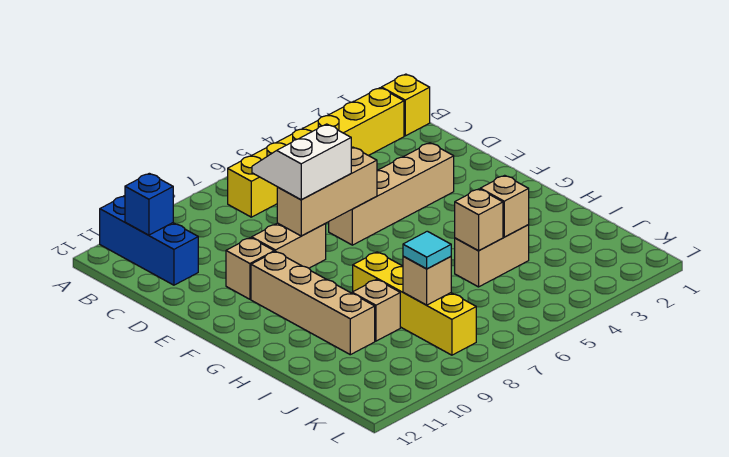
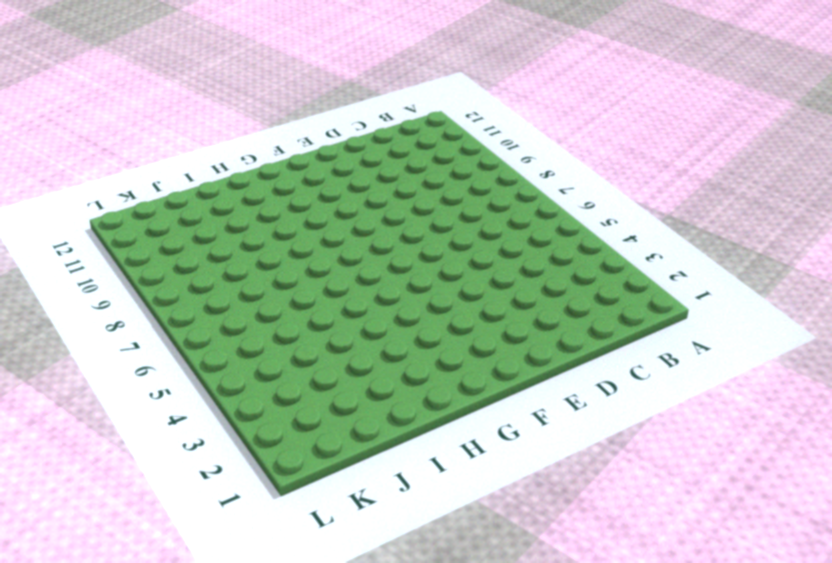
none -> blue 1x3 brick [100,196,198,285]
none -> yellow 1x1 brick [381,74,430,136]
none -> yellow 1x6 brick [228,88,404,217]

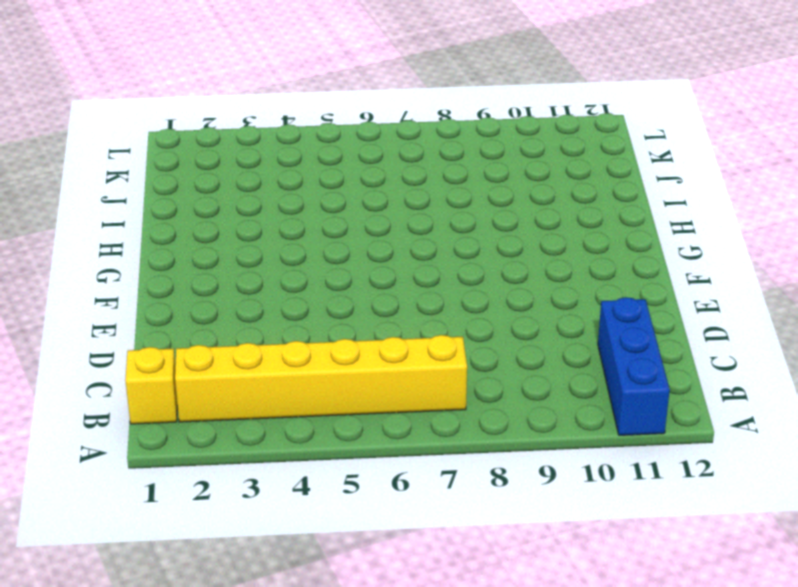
none -> tan 1x4 brick [329,143,454,245]
none -> tan 1x2 brick [252,223,326,268]
none -> tan 1x1 brick [226,238,274,299]

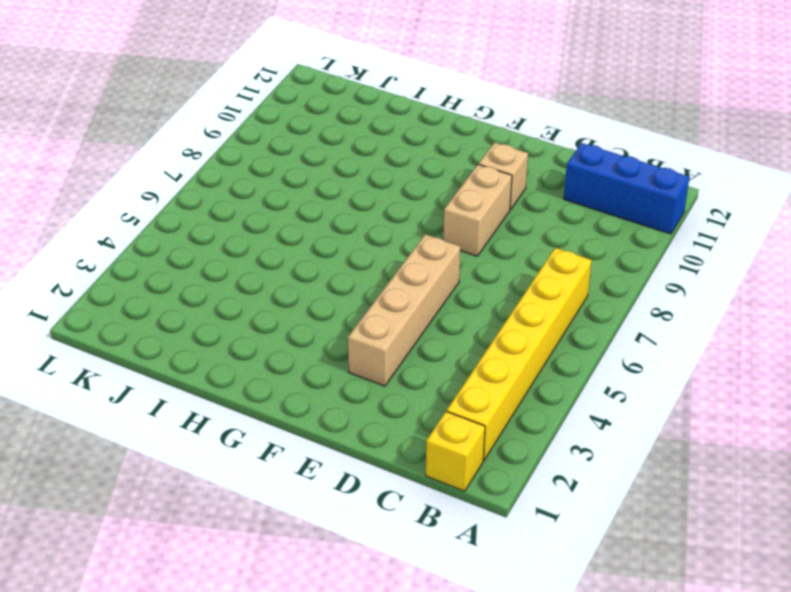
none -> tan 1x4 brick [251,251,375,355]
none -> yellow 1x4 brick [353,252,476,355]
none -> tan 1x2 brick [455,225,529,287]

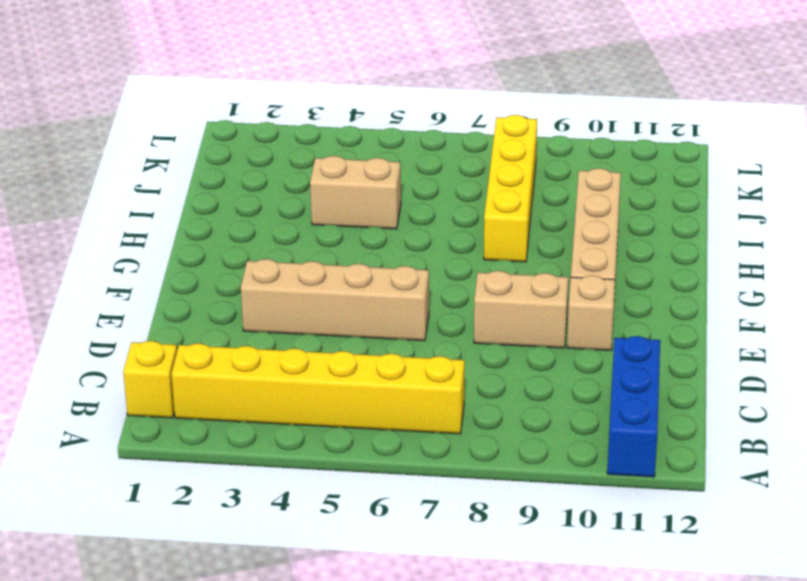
none -> tan 1x1 brick [352,279,400,341]
none -> blue 1x1 brick [125,173,173,235]
none -> tan 1x3 brick [277,147,377,236]

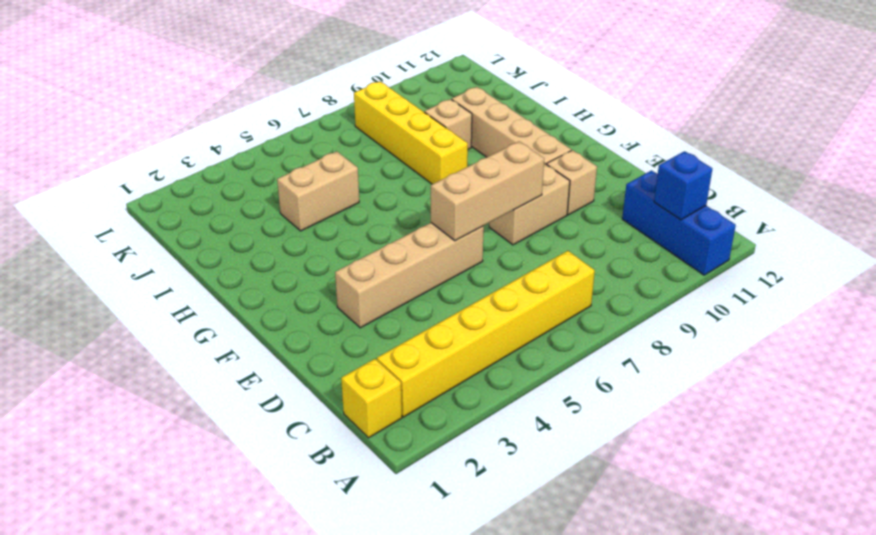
none -> tan 1x1 brick [480,175,529,237]
none -> tan 1x1 brick [455,189,503,251]
none -> tan 1x1 brick [403,256,451,305]

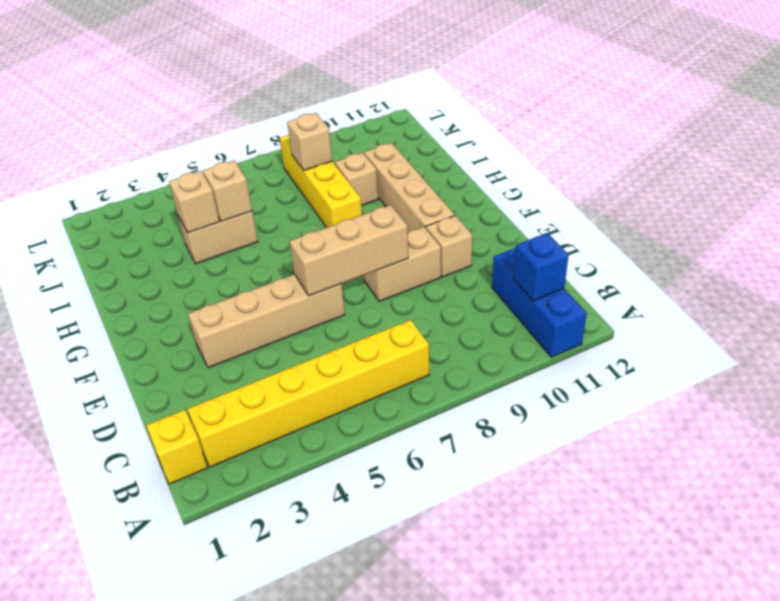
none -> white 2x2 slope [252,124,351,200]
none -> cyan 1x1 tile [403,231,451,269]

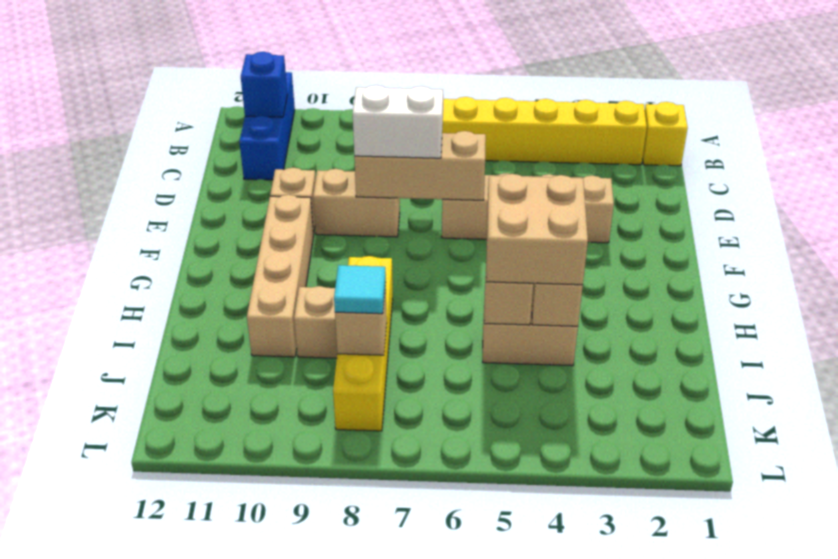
tan 2x2 brick [486,174,588,285] -> none

